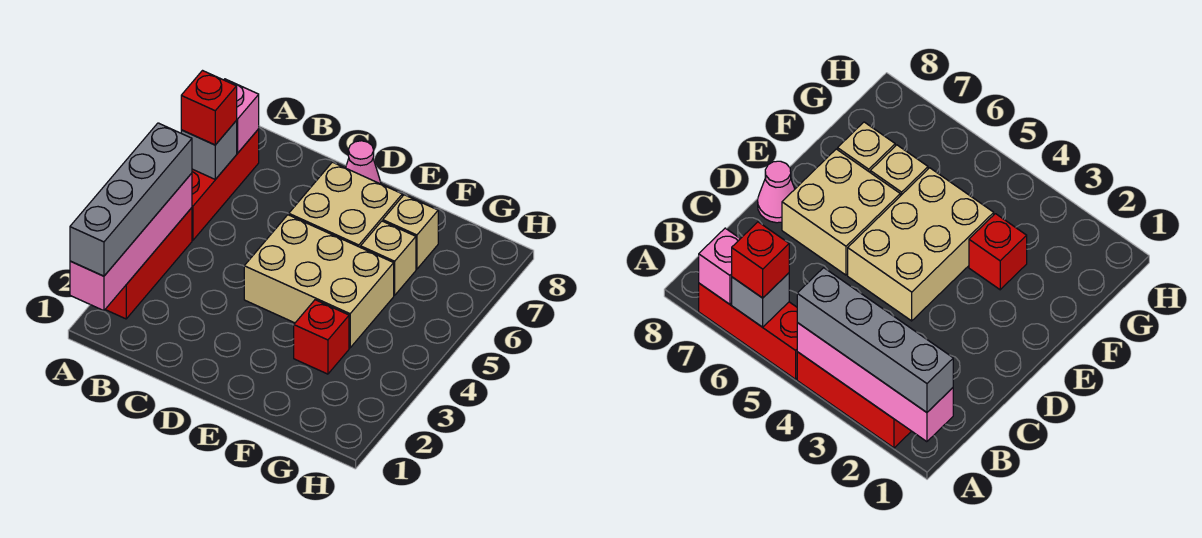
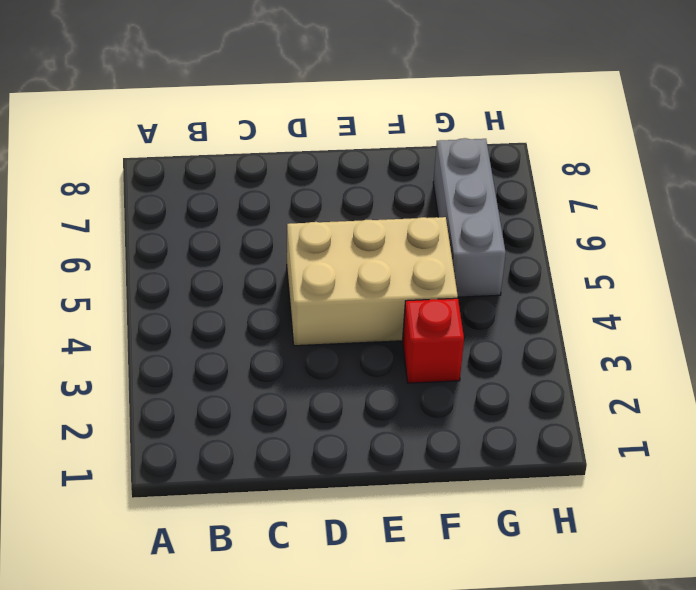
grey 1x3 brick [433,138,506,297] -> none
none -> red 1x3 brick [105,208,192,319]
none -> red 1x3 brick [192,129,259,240]
none -> tan 2x2 brick [289,162,402,247]

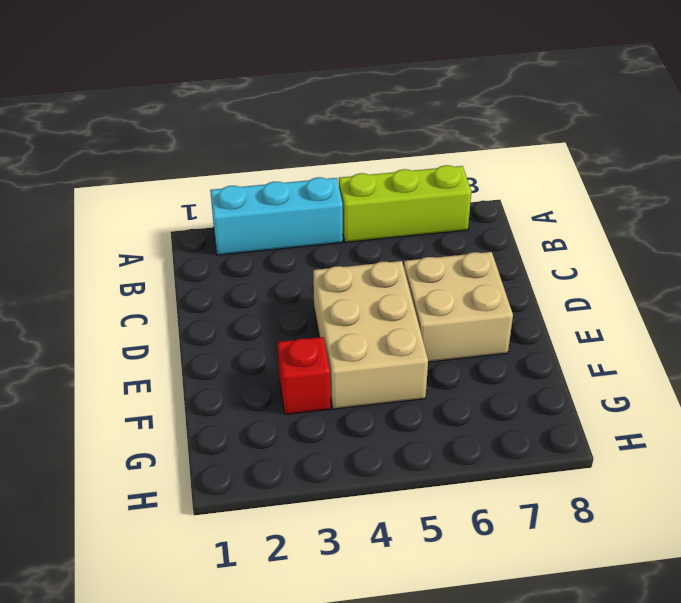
cyan 1x3 brick [210,177,343,255] -> red 1x3 brick [105,208,192,319]
lime 1x3 brick [339,165,471,242] -> red 1x3 brick [192,129,259,240]
none -> pink 1x1 cone [346,141,381,184]
none -> tan 1x1 brick [361,221,416,295]
none -> tan 1x1 brick [383,195,438,269]

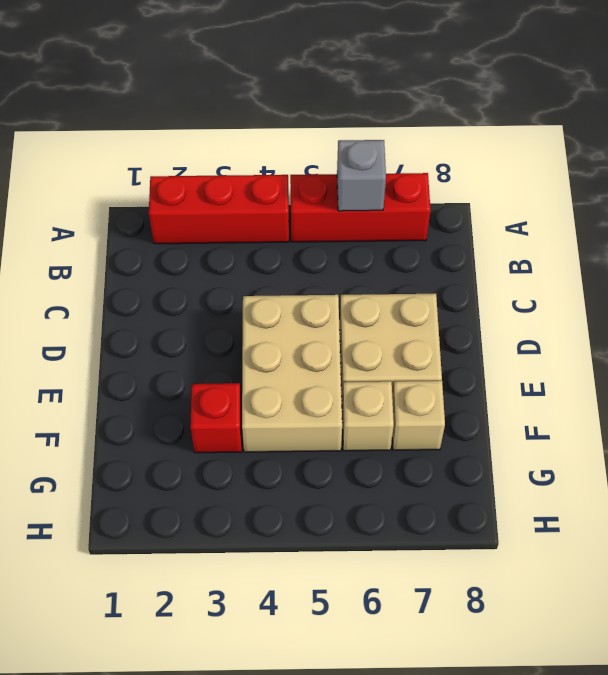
none -> pink 1x1 cone [346,141,381,184]
none -> pink 1x4 brick [70,173,192,311]
none -> pink 1x1 brick [224,79,259,153]

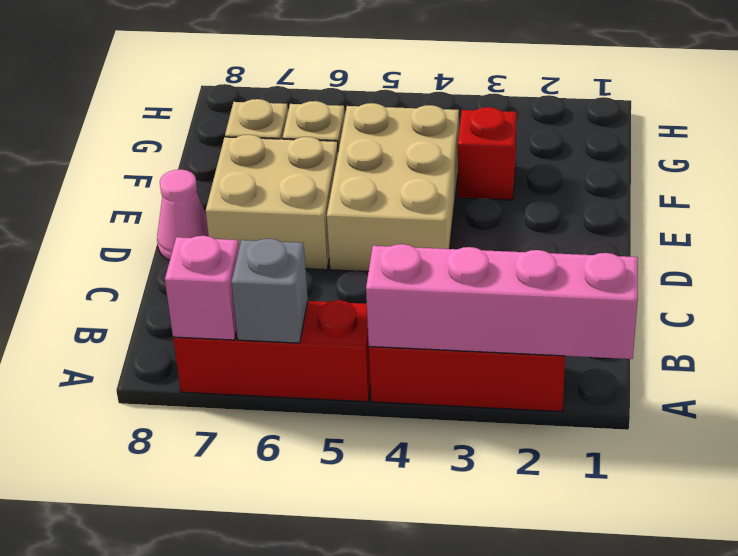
none -> grey 1x4 brick [70,123,192,276]
none -> red 1x1 brick [181,71,237,145]

